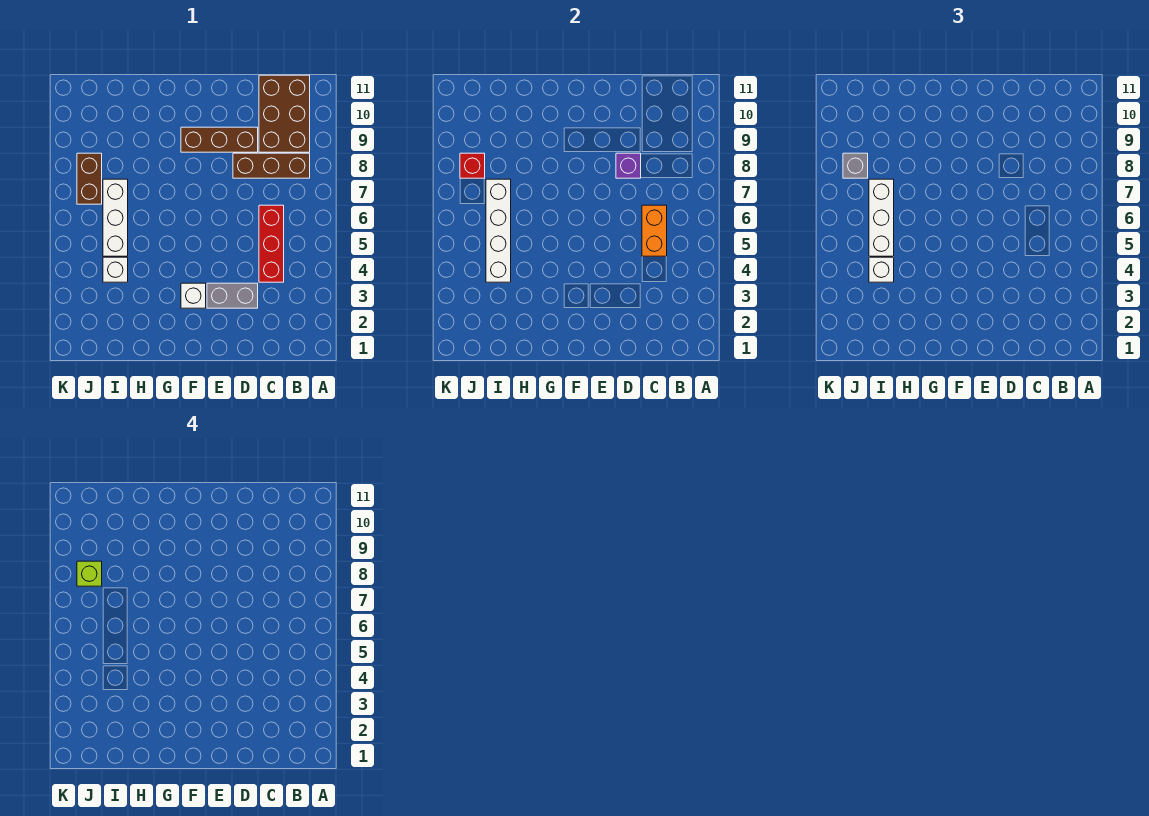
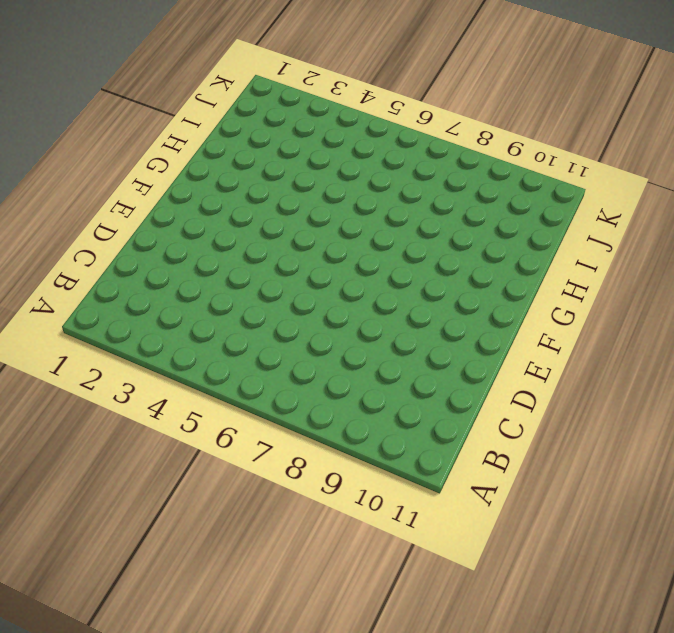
none -> brown 1x3 brick [233,153,310,178]
none -> brown 2x3 brick [259,75,310,152]
none -> red 1x3 brick [259,205,284,282]

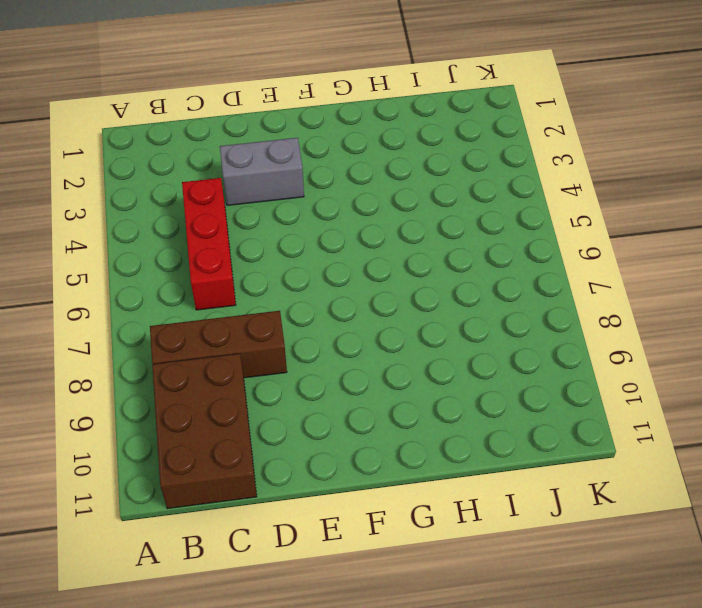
none -> brown 1x3 brick [181,127,258,152]
none -> white 1x1 brick [181,283,206,308]
none -> white 1x1 brick [103,257,128,282]

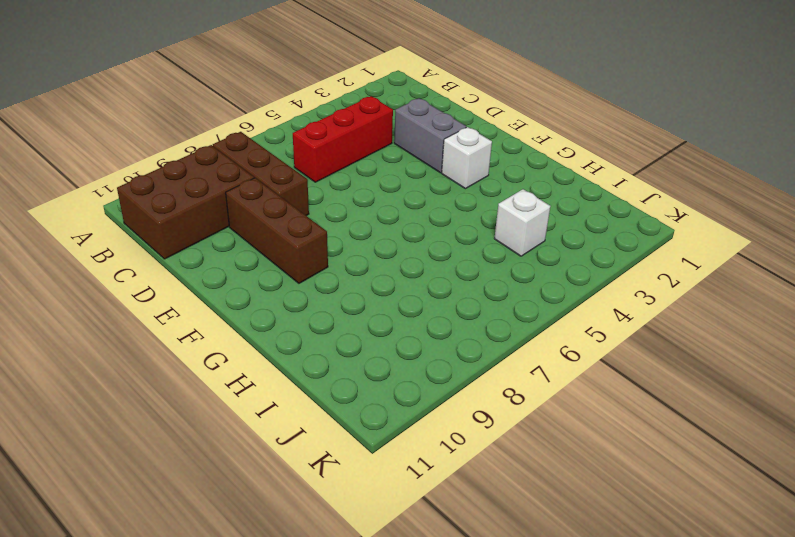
none -> white 1x3 brick [103,179,128,256]
none -> brown 1x2 brick [77,153,102,204]
none -> orange 1x2 brick [642,205,667,256]

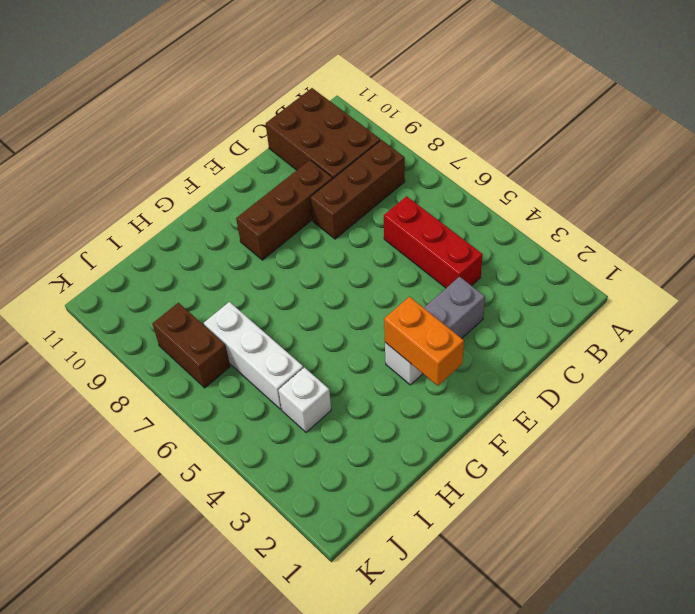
orange 1x2 brick [384,297,464,386] -> orange 1x2 brick moved to [642,205,667,256]
none -> purple 1x1 brick [616,153,641,178]
none -> white 1x4 brick [486,179,511,282]
none -> red 1x1 brick [460,153,485,178]

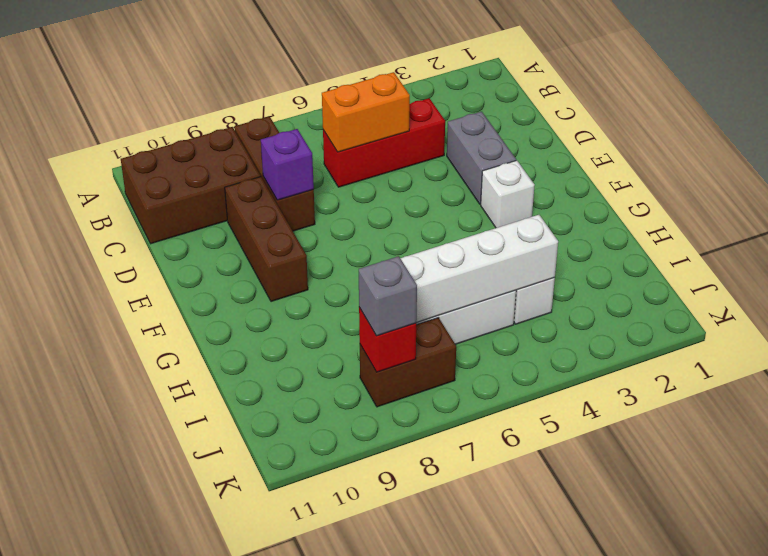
none -> white 1x1 brick [869,257,894,282]
none -> white 1x3 brick [869,179,894,256]
none -> lime 1x1 brick [77,561,102,586]

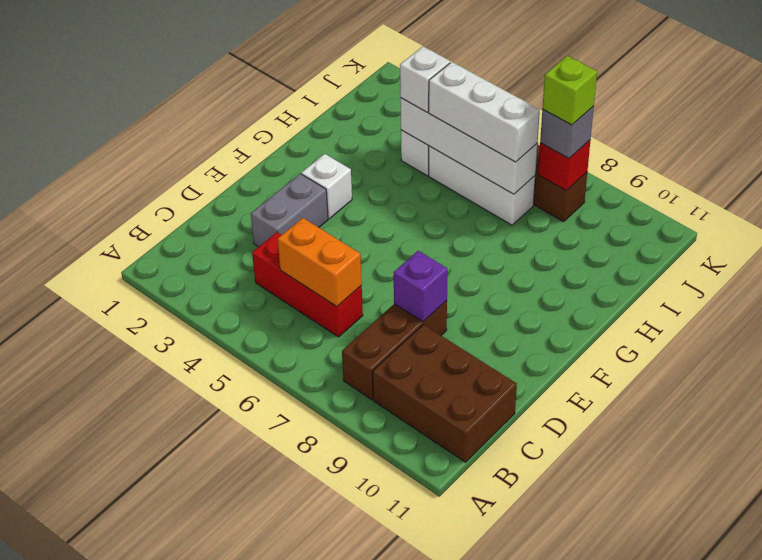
none -> brown 1x3 brick [181,127,258,152]

